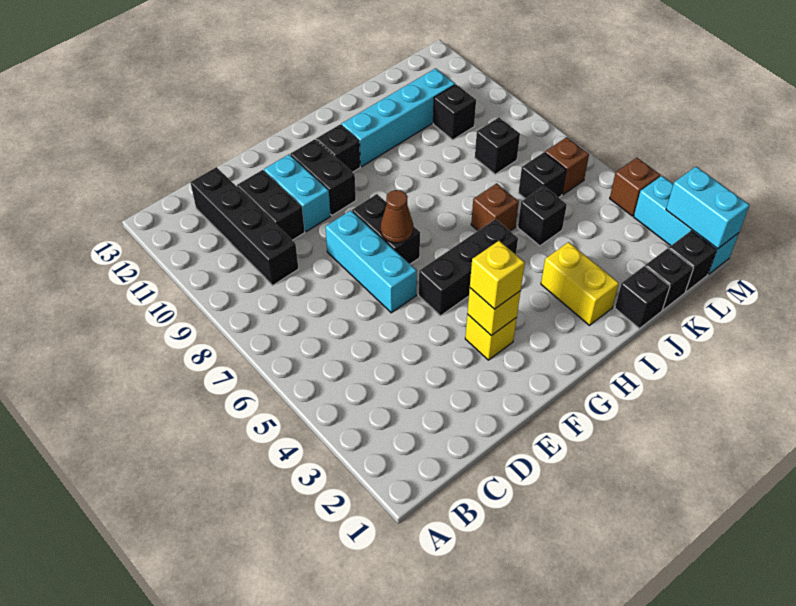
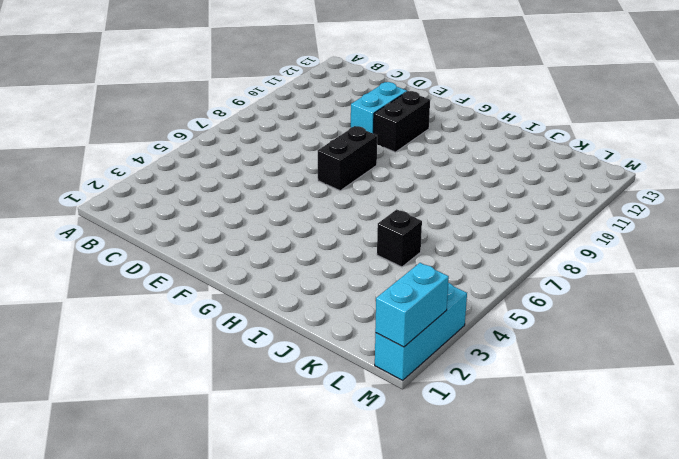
none -> black 1x4 brick [190,167,299,285]
none -> black 1x2 brick [237,170,305,240]
none -> cyan 1x3 brick [325,211,417,313]

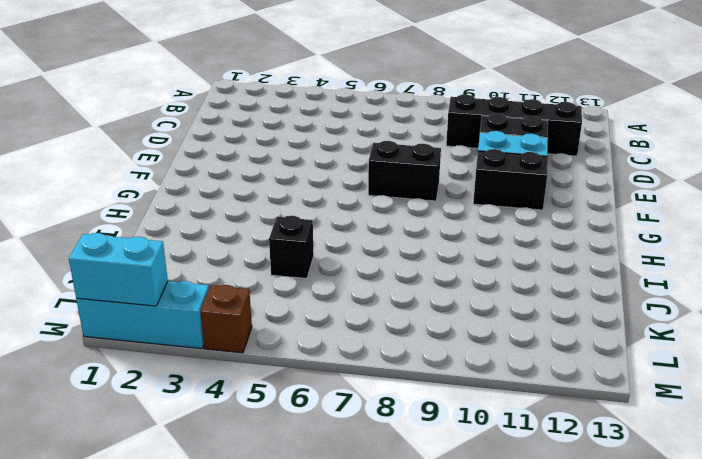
none -> cyan 1x3 brick [325,211,417,313]
none -> yellow 1x1 brick [465,314,517,360]
none -> black 1x3 brick [419,219,518,316]

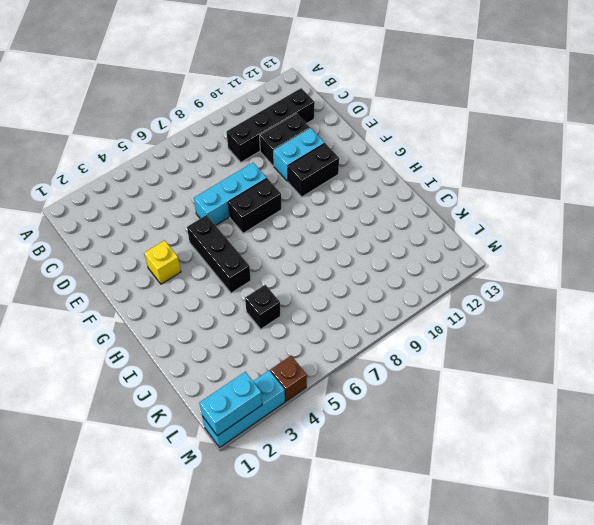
none -> black 1x1 brick [316,125,360,172]
none -> cyan 1x4 brick [341,68,455,166]
none -> yellow 1x2 brick [541,242,619,325]

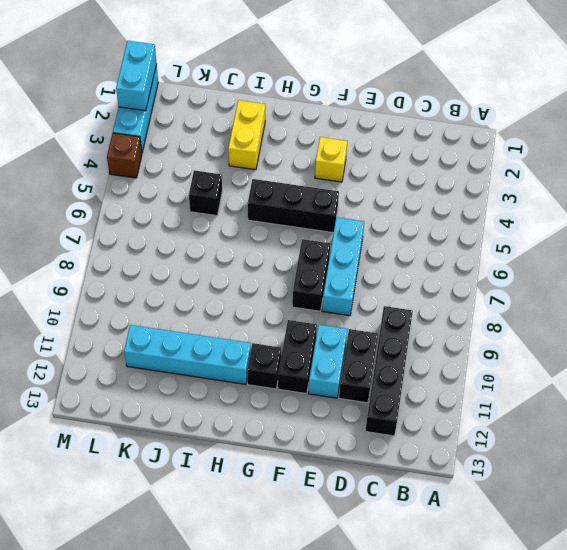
none -> brown 1x1 brick [471,183,519,231]
none -> black 1x1 brick [615,266,670,329]
none -> black 1x1 brick [645,248,693,310]

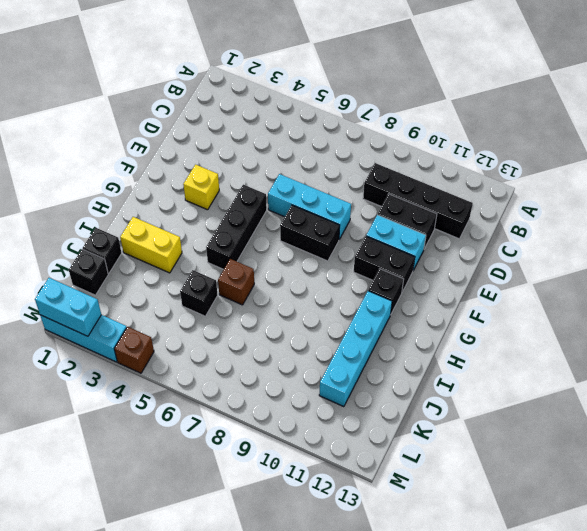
none -> black 1x1 brick [518,152,566,199]
none -> black 1x1 brick [475,117,520,174]
none -> black 1x1 brick [433,84,476,140]

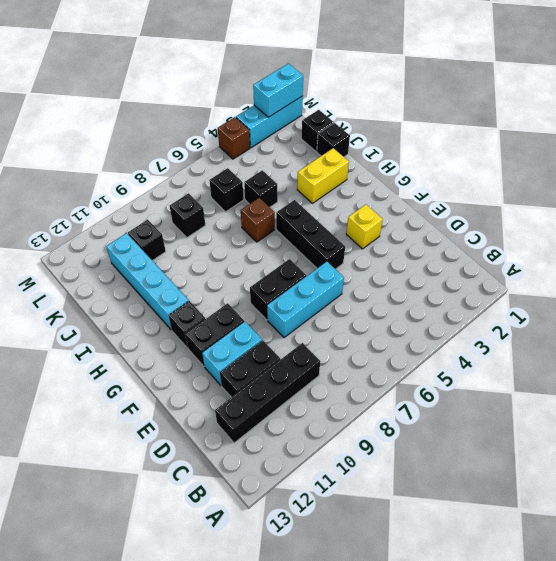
none -> black 1x1 brick [669,231,716,292]
none -> brown 1x1 brick [545,137,589,195]
none -> yellow 1x1 brick [467,288,521,336]

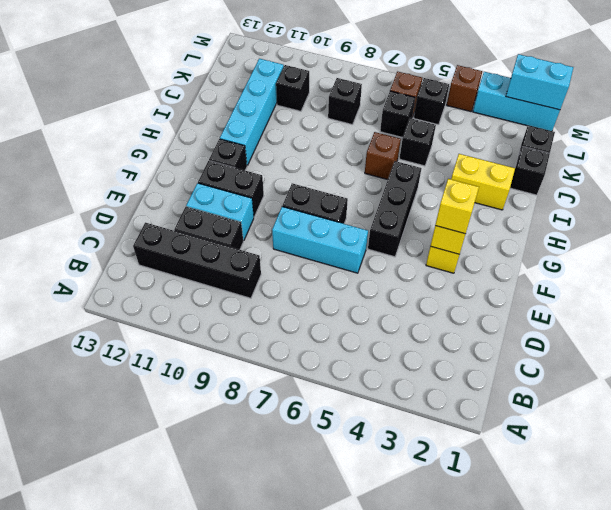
black 1x1 brick [414,78,449,125] -> black 1x1 brick moved to [669,231,716,292]
none -> brown 1x1 cone [381,190,413,243]

